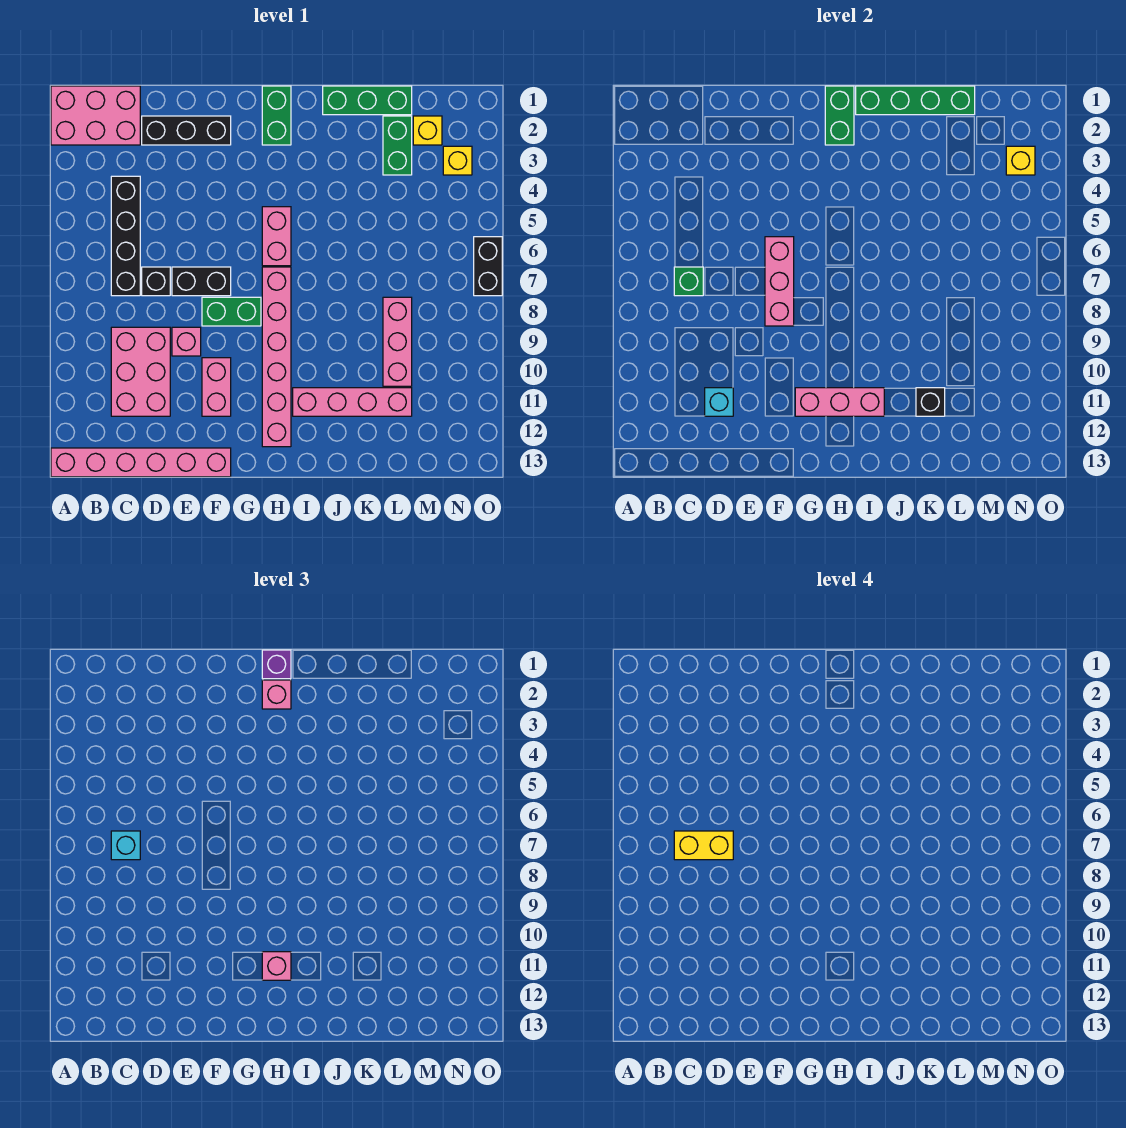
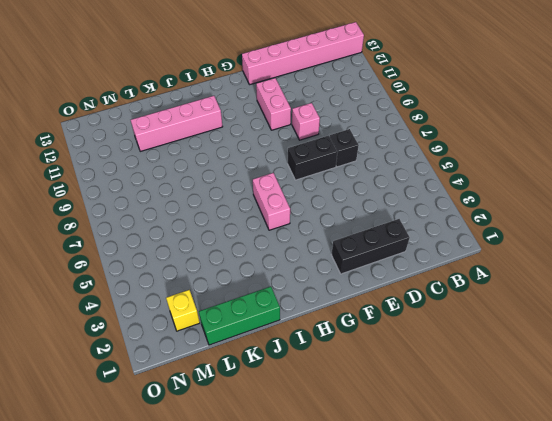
none -> pink 2x3 brick [51,86,140,145]
none -> black 1x4 brick [111,176,140,296]
none -> pink 2x3 brick [111,327,170,416]
none -> green 1x2 brick [202,297,261,326]

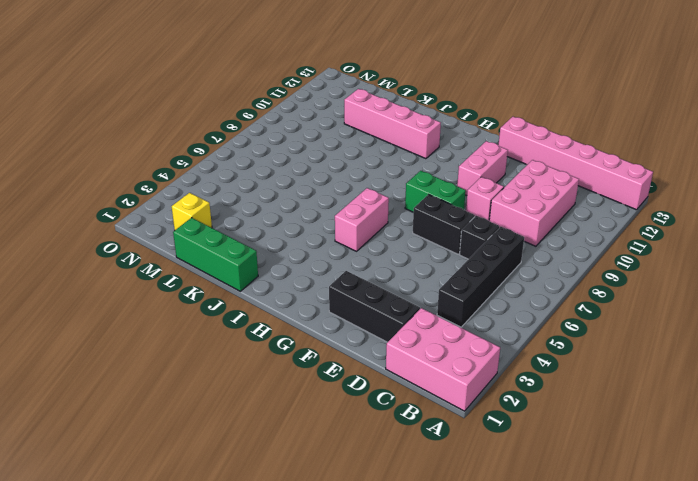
none -> green 1x2 brick [262,86,291,145]
none -> pink 1x6 brick [262,267,291,447]
none -> green 1x2 brick [383,116,412,175]
none -> pink 1x3 brick [383,297,412,386]

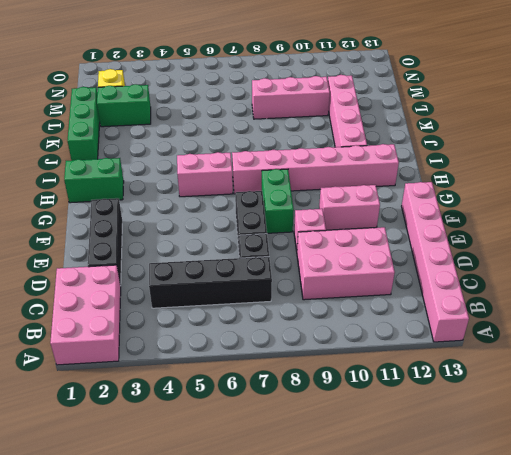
none -> yellow 1x1 brick [443,146,472,175]
none -> black 1x2 brick [474,237,502,296]
none -> green 1x1 brick [674,267,703,296]
none -> cyan 1x1 brick [705,388,733,416]

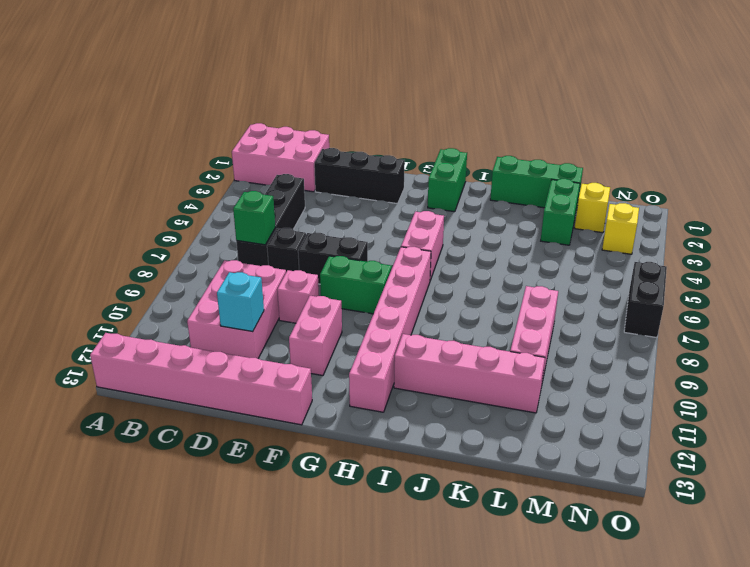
none -> pink 1x3 brick [765,237,794,326]
none -> pink 1x3 brick [795,388,884,416]
none -> green 1x2 brick [825,86,854,145]
none -> green 1x4 brick [856,86,975,115]

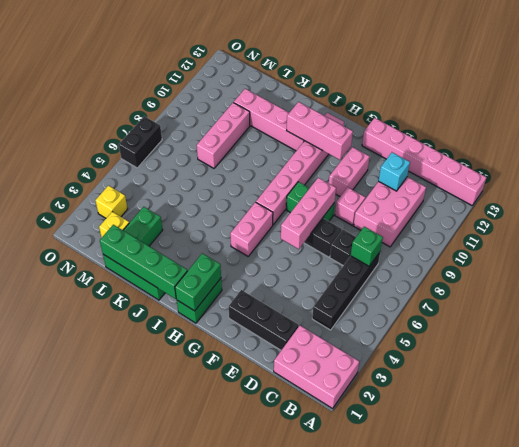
none -> black 1x1 brick [916,388,945,416]
none -> yellow 1x1 brick [1006,146,1035,175]
none -> cyan 1x1 brick [111,831,140,860]
none -> purple 1x1 brick [262,650,291,679]

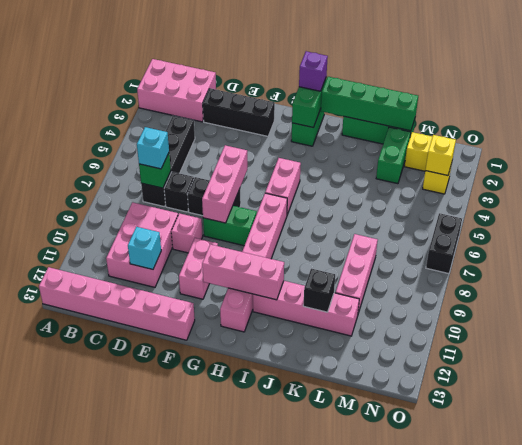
none -> pink 1x1 brick [262,680,291,709]
none -> pink 1x1 brick [262,952,291,980]
none -> yellow 1x2 brick [674,831,733,860]

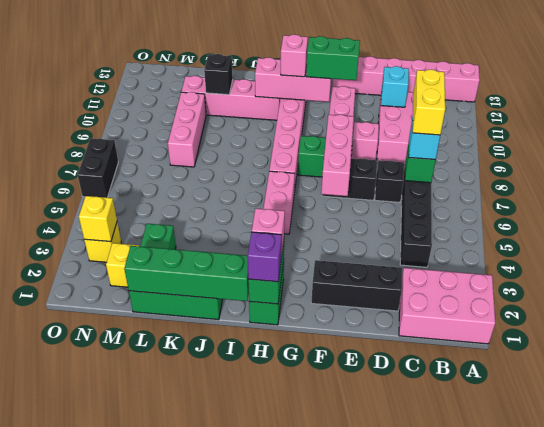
yellow 1x2 brick [413,70,445,135] -> yellow 1x2 brick turned to [674,831,733,860]
green 1x2 brick [306,36,360,80] -> none

